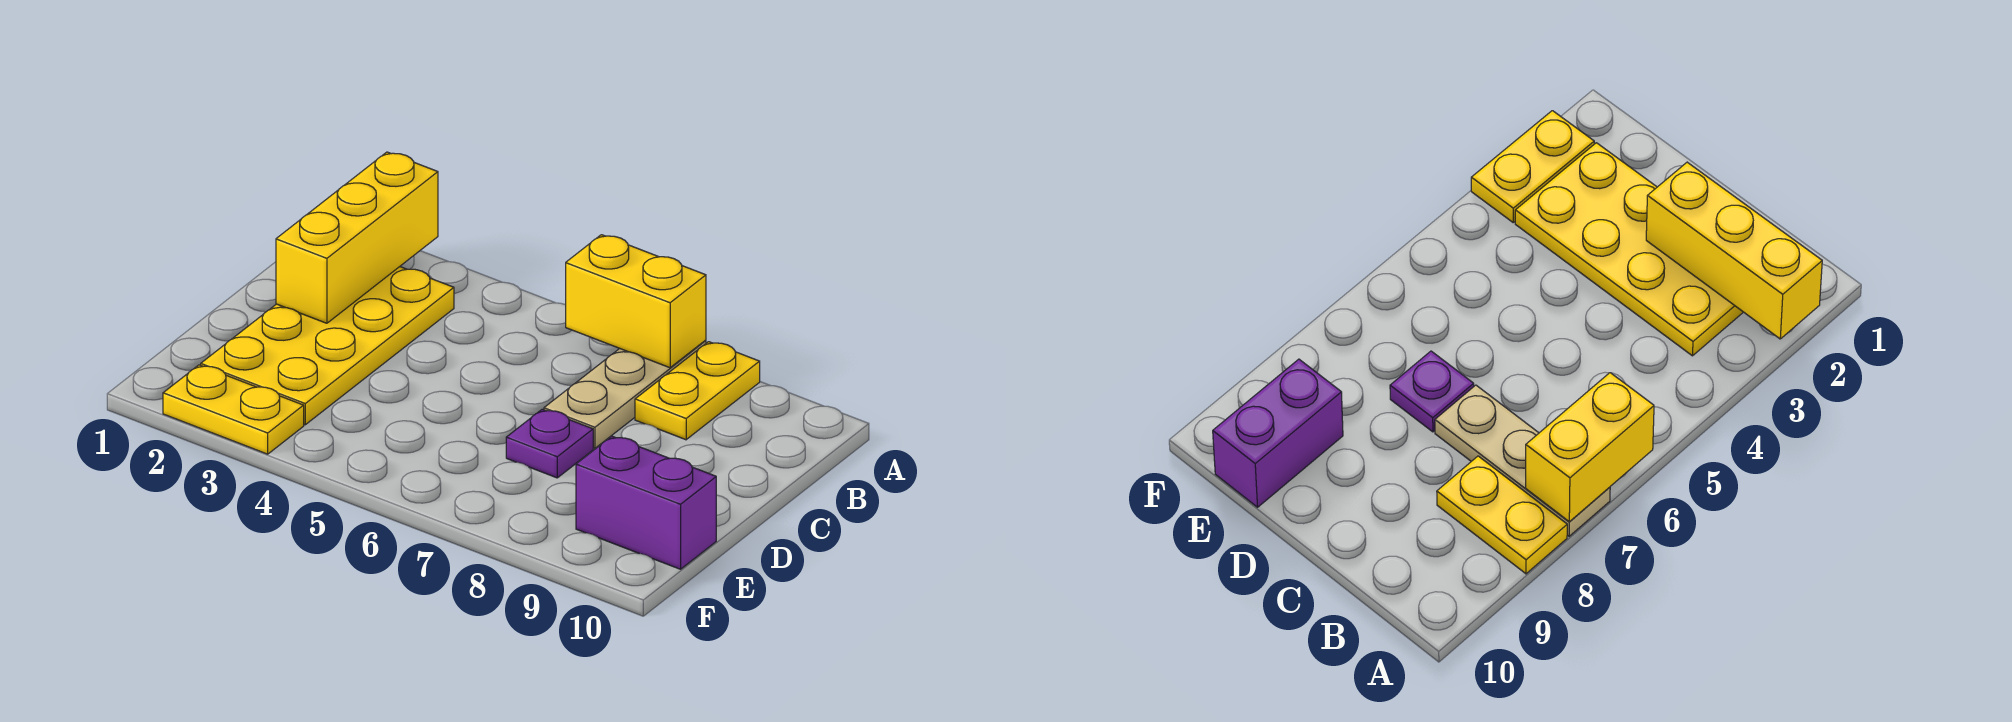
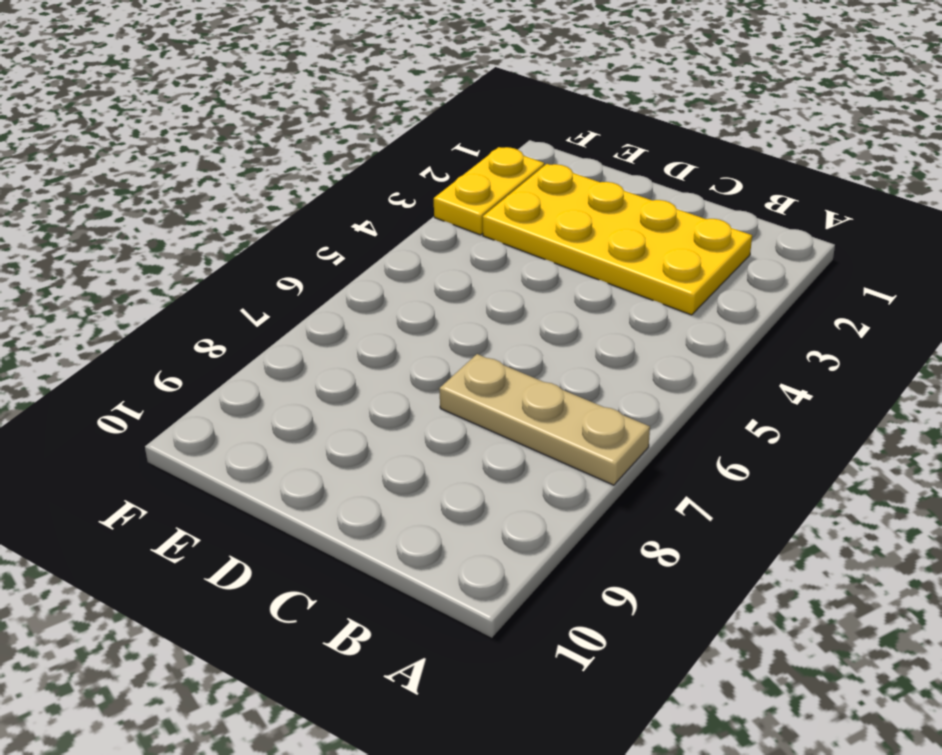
none -> yellow 1x2 plate [635,342,760,440]
none -> purple 1x1 plate [506,409,593,478]

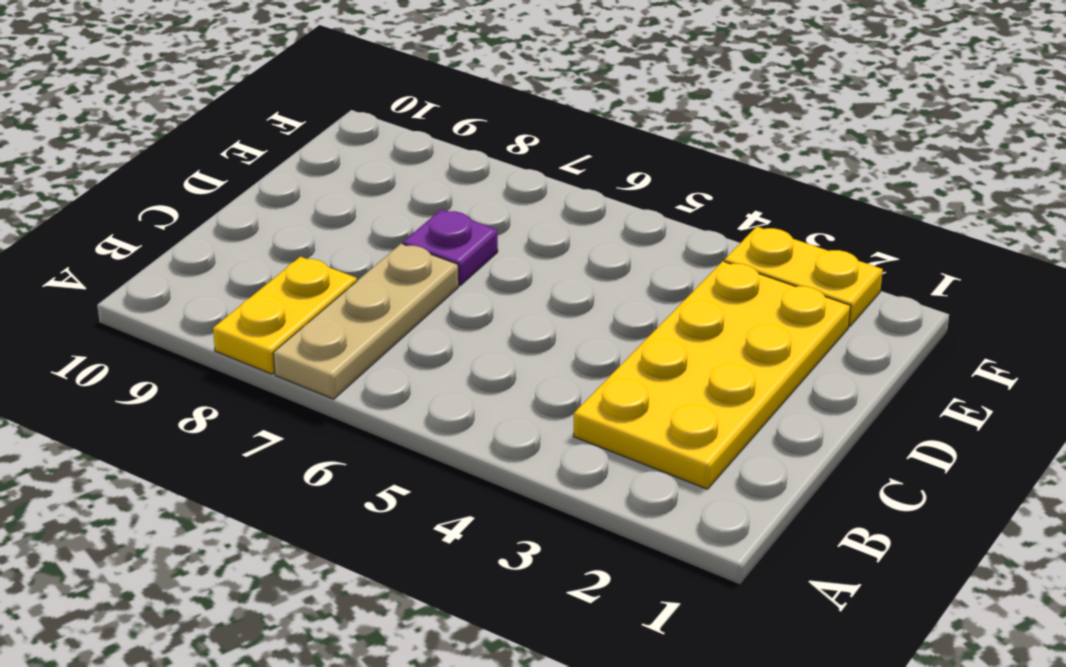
none -> purple 1x2 brick [576,436,716,569]
none -> yellow 1x3 brick [276,152,438,323]

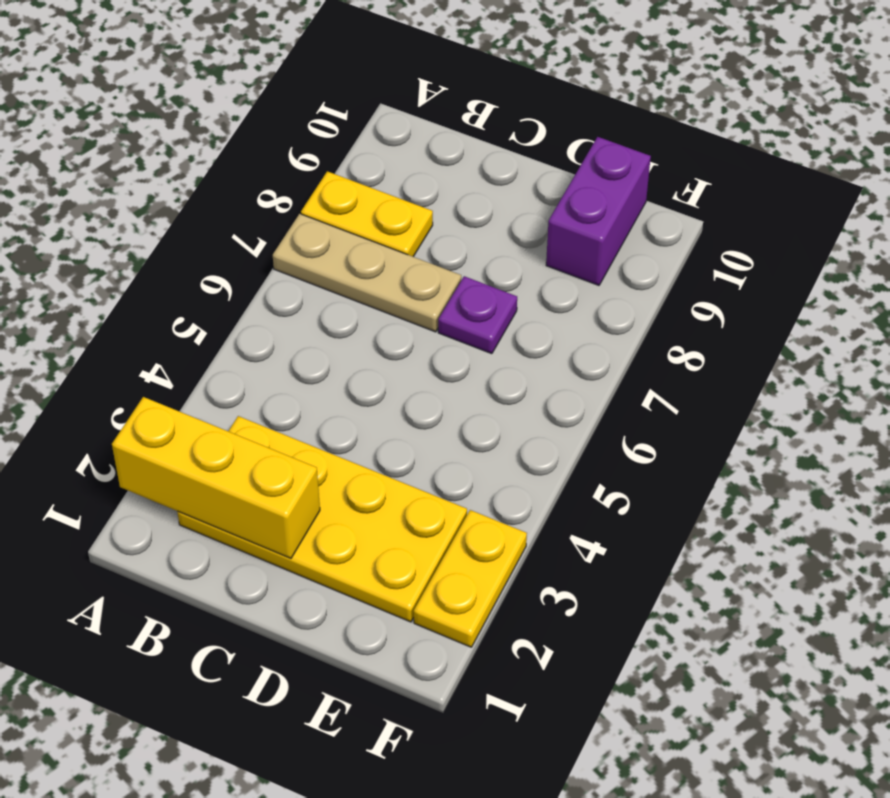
none -> yellow 1x2 brick [566,235,706,368]

